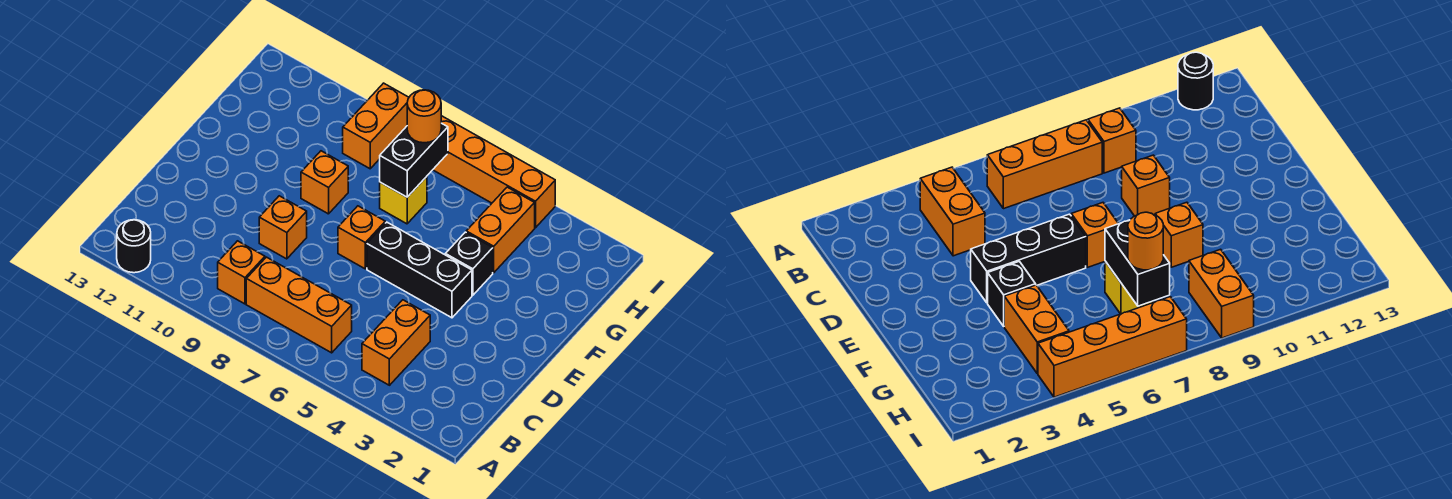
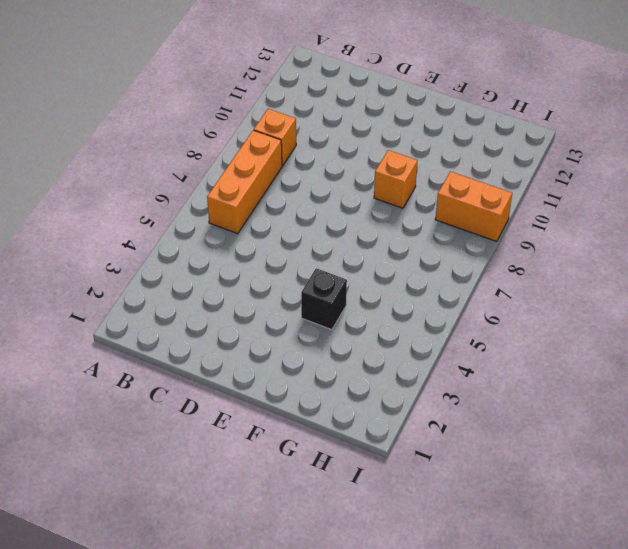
none -> black 1x1 round brick [117,220,151,273]
none -> orange 1x2 brick [362,300,430,385]
none -> orange 1x1 brick [259,196,307,259]

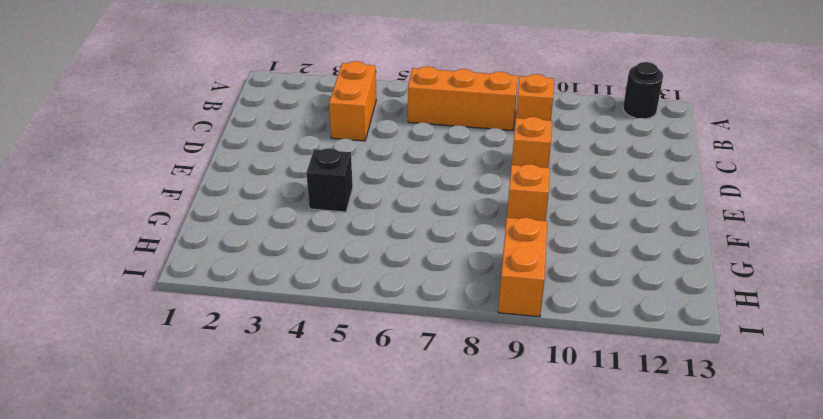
none -> black 1x3 brick [367,222,472,318]
none -> orange 1x1 brick [338,206,385,269]
none -> orange 1x2 brick [466,187,535,273]

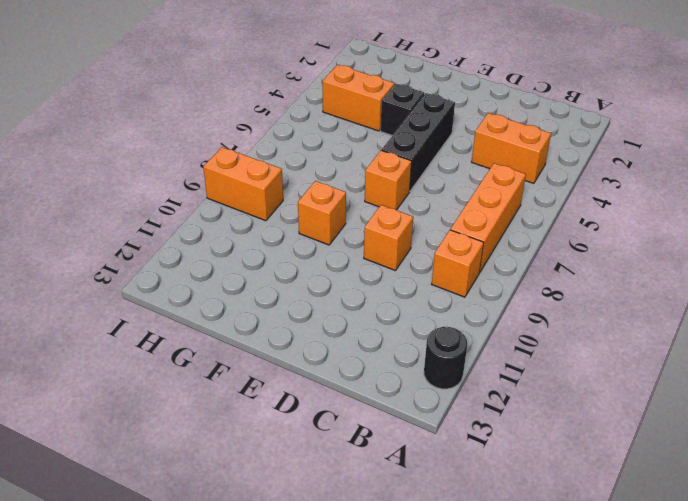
none -> yellow 1x1 brick [380,177,427,224]
none -> orange 1x4 brick [433,116,555,228]
none -> black 1x2 brick [380,123,448,197]

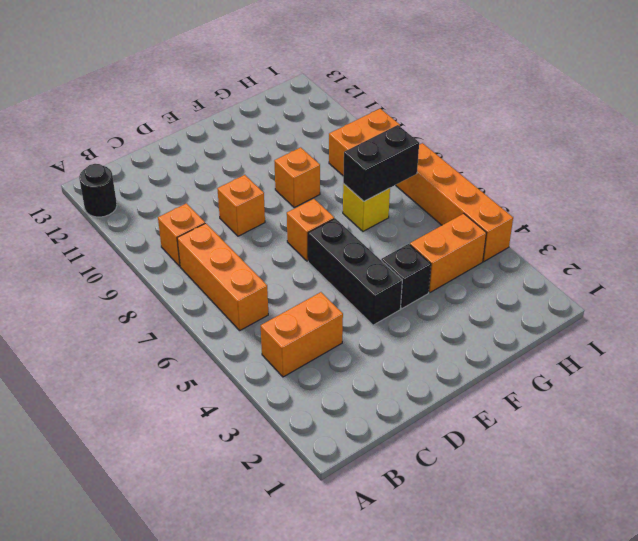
none -> orange 1x1 round brick [407,90,441,143]

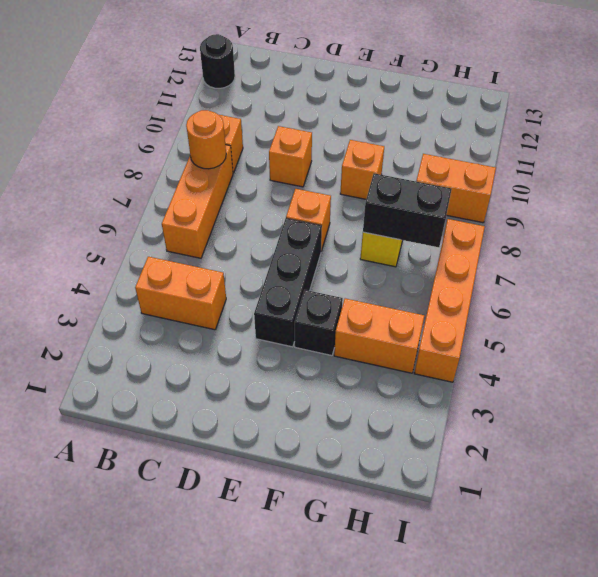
orange 1x1 round brick [186,110,226,169] -> orange 1x1 round brick moved to [407,90,441,143]

